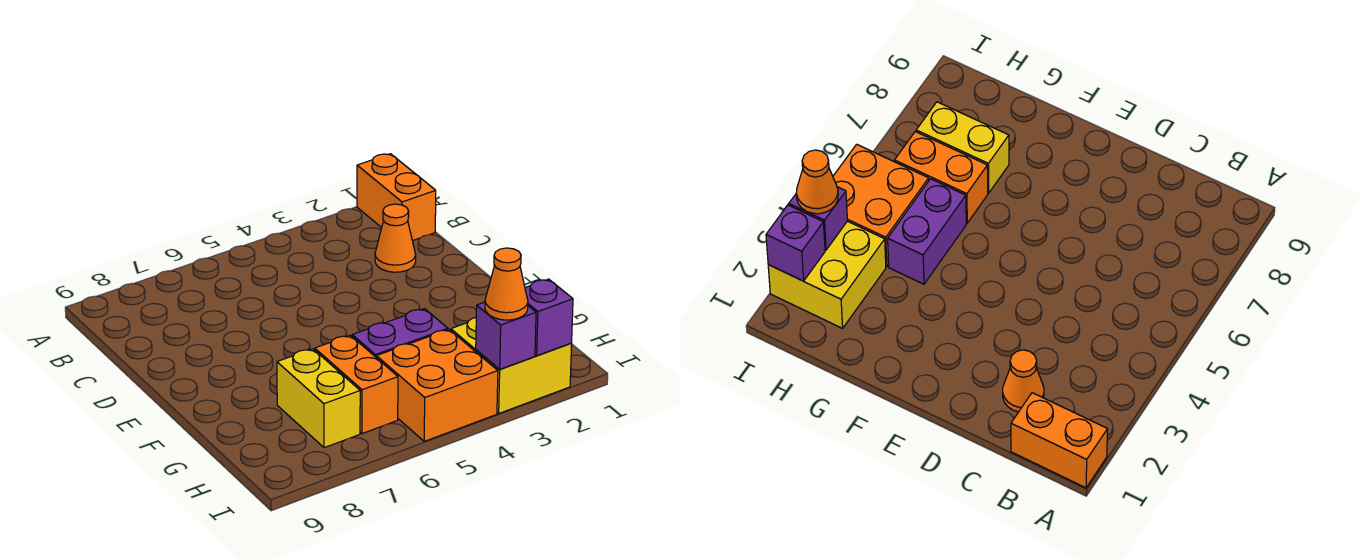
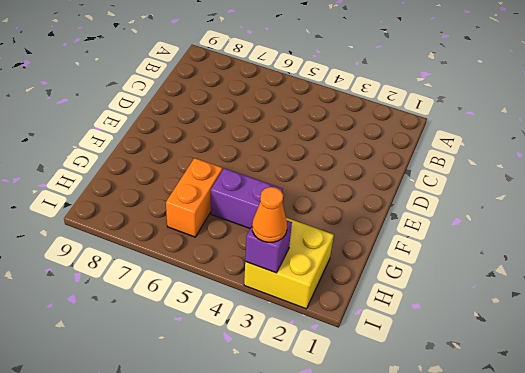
none -> orange 1x2 brick [357,154,436,241]
none -> orange 1x1 cone [375,204,416,272]

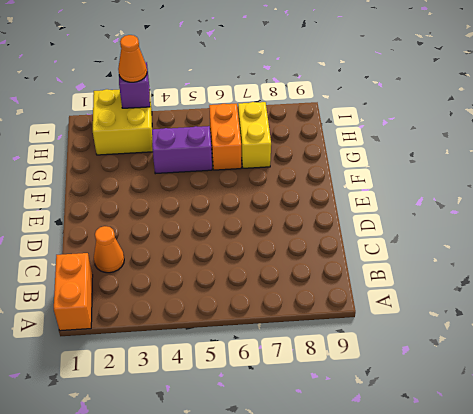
none -> orange 2x2 brick [376,330,498,441]
none -> purple 1x1 brick [525,279,573,356]

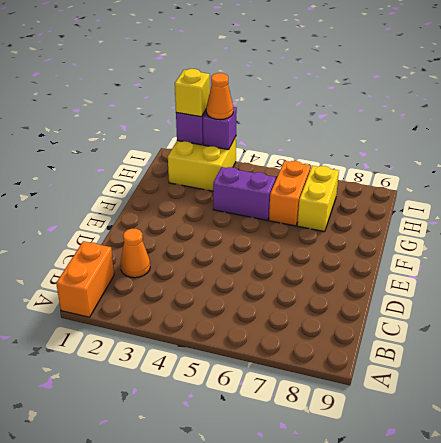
yellow 1x1 brick [175,69,210,117] -> none
none -> orange 2x2 brick [376,330,498,441]

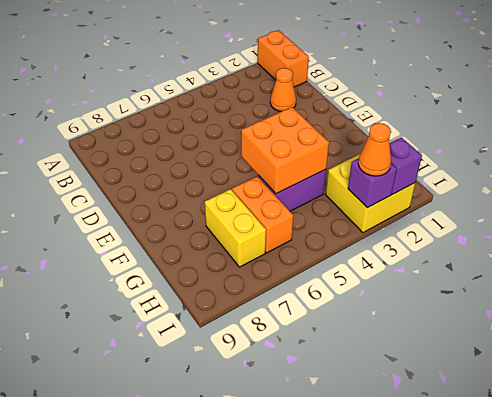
orange 2x2 brick [241,107,329,194] -> orange 2x2 brick moved to [376,330,498,441]

